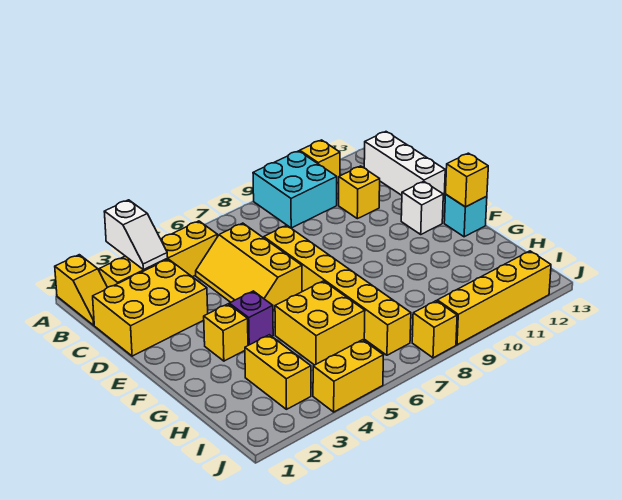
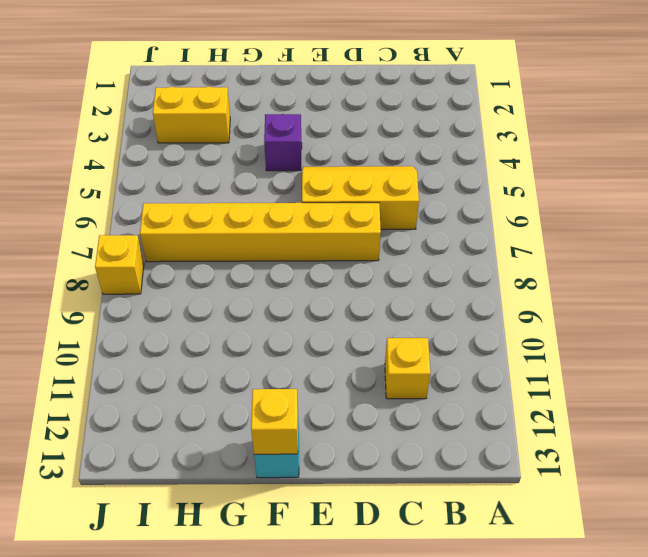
none -> yellow 1x2 slope [55,255,107,325]
none -> cyan 2x2 brick [253,151,337,228]
none -> yellow 1x1 brick [300,140,340,183]

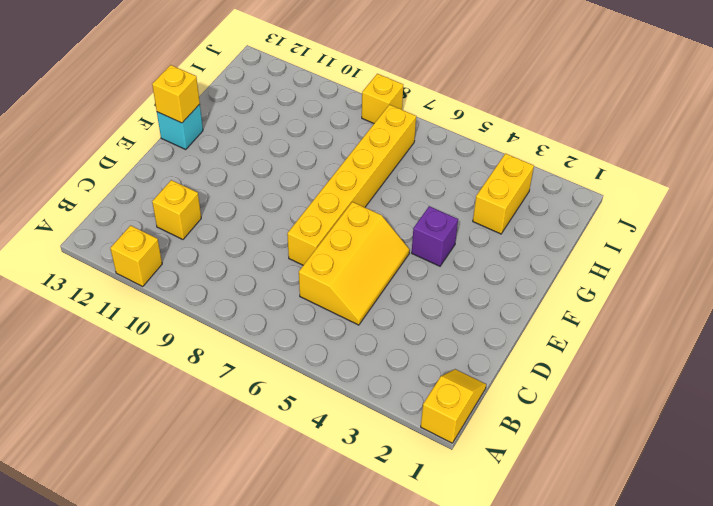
none -> cyan 2x2 brick [253,151,337,228]
none -> yellow 1x4 brick [100,221,218,287]
none -> white 1x3 brick [364,132,445,199]

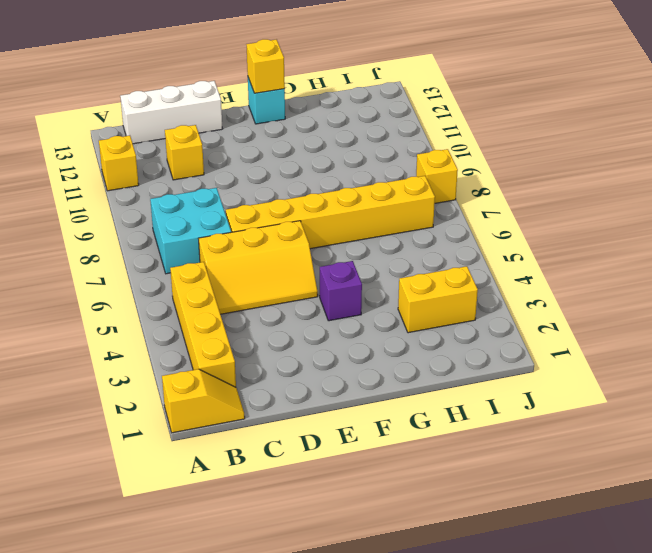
cyan 2x2 brick [150,188,231,274] -> cyan 2x2 brick moved to [253,151,337,228]
none -> yellow 2x3 brick [93,259,208,356]
none -> white 1x1 brick [401,181,443,234]
none -> yellow 1x1 brick [204,304,248,361]

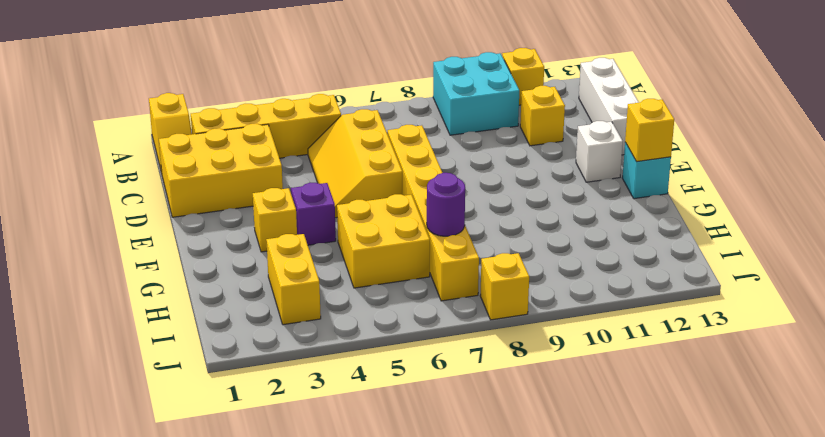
purple 1x1 round brick [427,173,465,236] -> none
none -> yellow 1x2 brick [313,340,384,412]
none -> yellow 1x4 brick [437,251,551,345]
none -> white 1x2 slope [104,200,168,270]

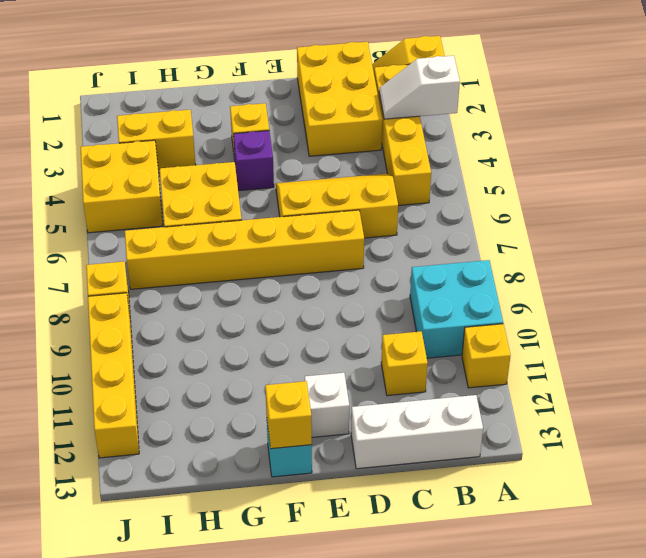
yellow 2x2 brick [81,140,163,233] -> yellow 1x2 brick [313,340,384,412]

